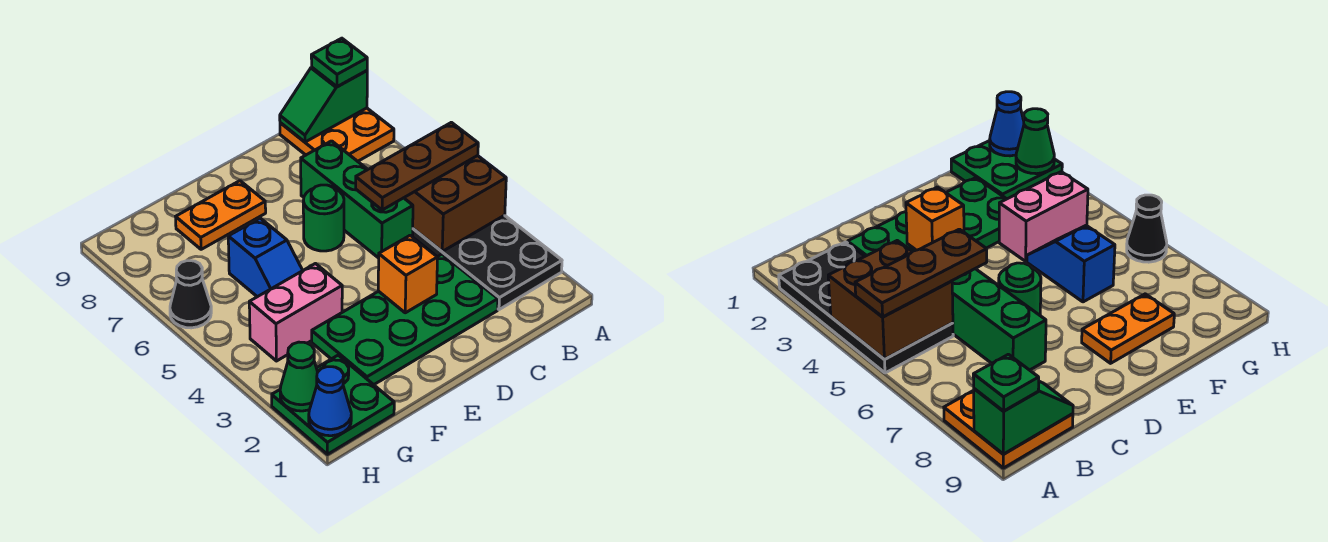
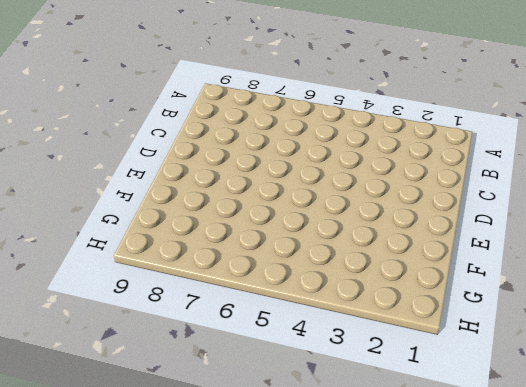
none -> black 2x4 plate [413,215,562,310]
none -> orange 2x2 plate [280,108,394,161]
none -> green 2x4 plate [312,254,498,385]

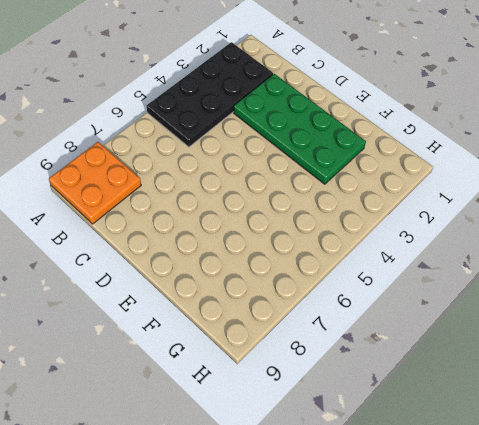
none -> green 1x3 brick [301,141,413,258]
none -> green 1x1 round brick [303,185,344,251]
none -> orange 1x2 plate [176,181,266,249]

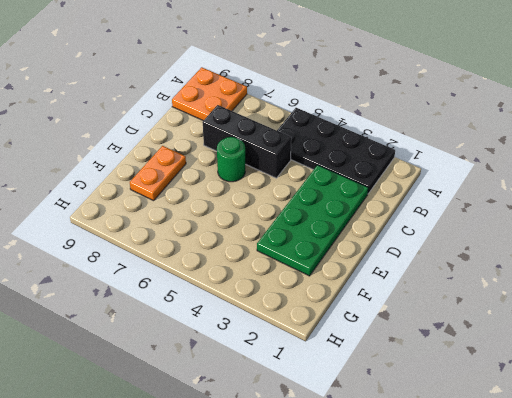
black 1x3 brick [203,105,291,178] -> green 1x3 brick [301,141,413,258]
none -> pink 1x2 brick [249,264,342,361]
none -> blue 1x2 slope [228,218,303,297]
none -> green 2x2 plate [272,355,394,454]

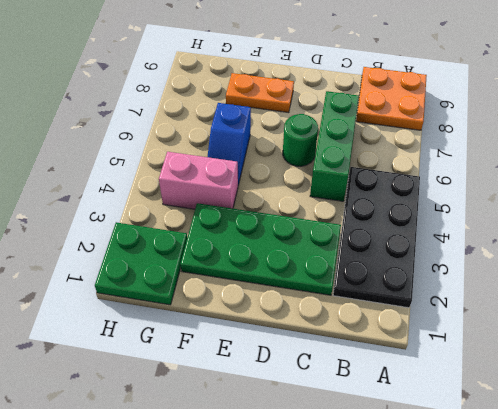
none -> black 1x1 cone [170,261,211,328]
none -> brown 2x2 brick [404,156,506,251]
none -> green 1x2 slope [280,67,367,142]

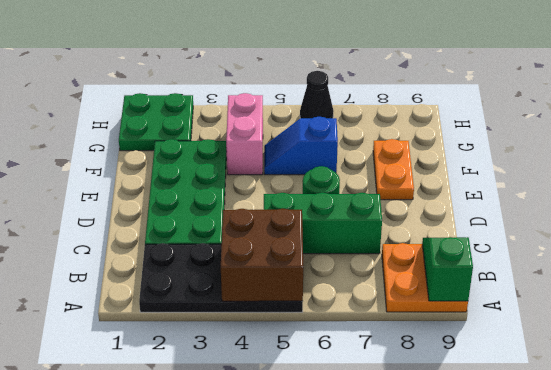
none -> orange 1x1 brick [378,235,438,313]
none -> blue 1x1 cone [309,367,351,436]
none -> green 1x1 cone [280,342,317,411]

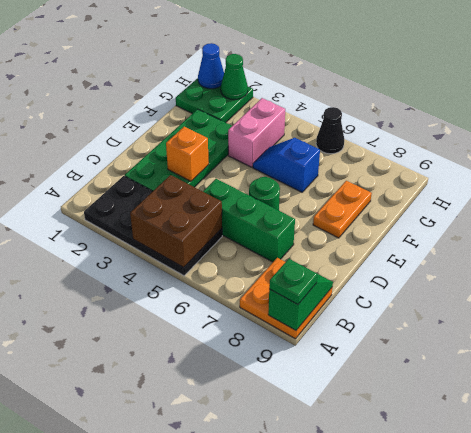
none -> brown 1x3 plate [356,122,478,210]

